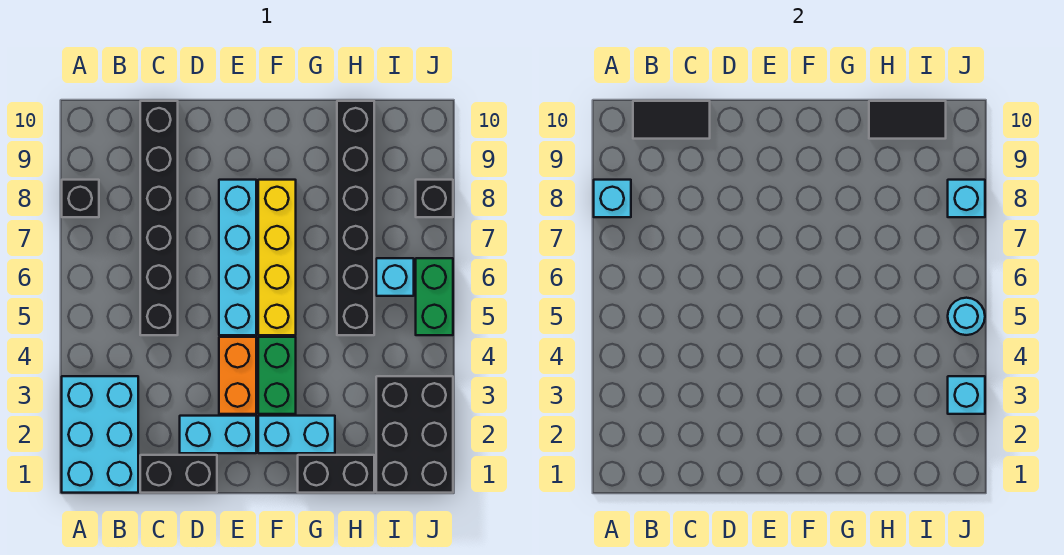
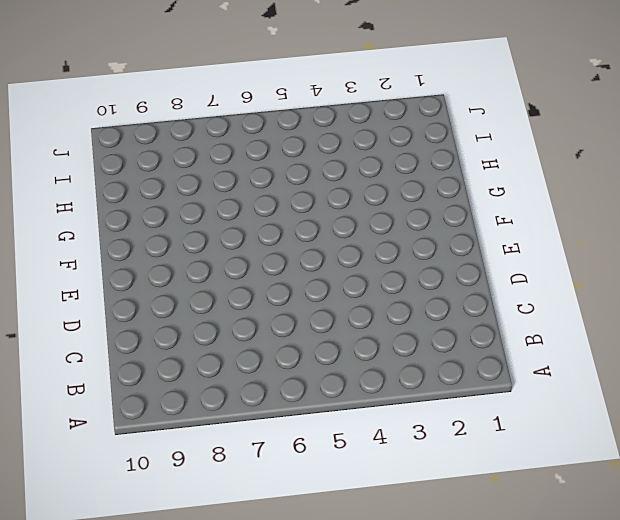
none -> cyan 2x3 brick [62,376,138,493]
none -> black 1x1 brick [62,180,99,217]
none -> black 1x2 brick [140,455,217,493]

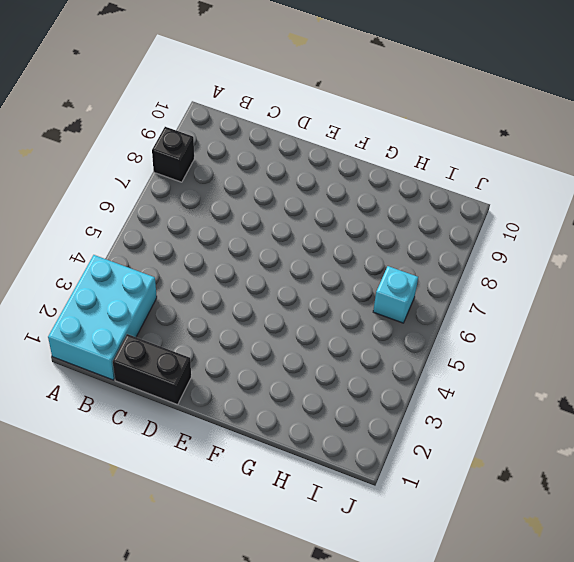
none -> black 1x6 brick [140,101,178,335]
none -> cyan 1x2 brick [180,416,256,453]
none -> orange 1x2 brick [219,337,256,414]

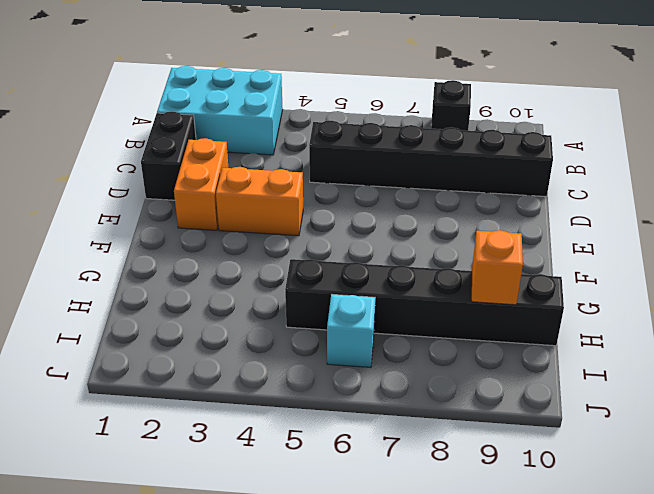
orange 1x2 brick [174,138,228,230] -> cyan 1x2 brick [180,416,256,453]
orange 1x1 brick [472,230,523,305] -> none
none -> cyan 1x4 brick [219,180,256,335]
none -> cyan 1x2 brick [258,416,335,453]
none -> green 1x2 brick [258,337,296,414]

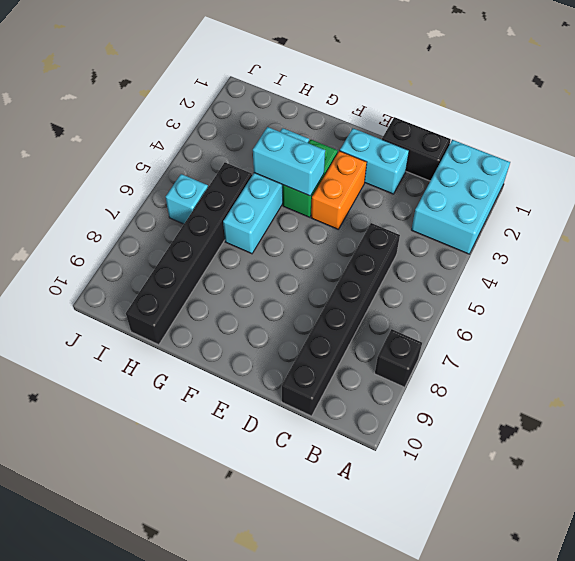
cyan 1x2 brick [253,127,325,196] -> cyan 1x2 brick moved to [258,416,335,453]
cyan 1x4 brick [223,128,309,254] -> cyan 1x4 brick moved to [219,180,256,335]
none -> yellow 1x4 brick [258,180,296,335]
none -> black 1x2 brick [298,455,374,493]
none -> black 2x3 brick [376,376,453,493]

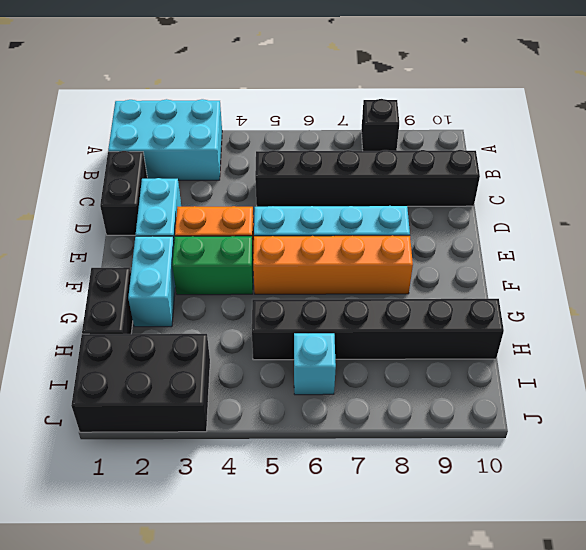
orange 1x4 brick [253,236,413,294] -> yellow 1x4 brick [258,180,296,335]
none -> green 1x2 brick [416,258,453,335]
none -> black 1x1 brick [416,180,453,217]
none -> cyan 1x1 brick [594,180,631,217]

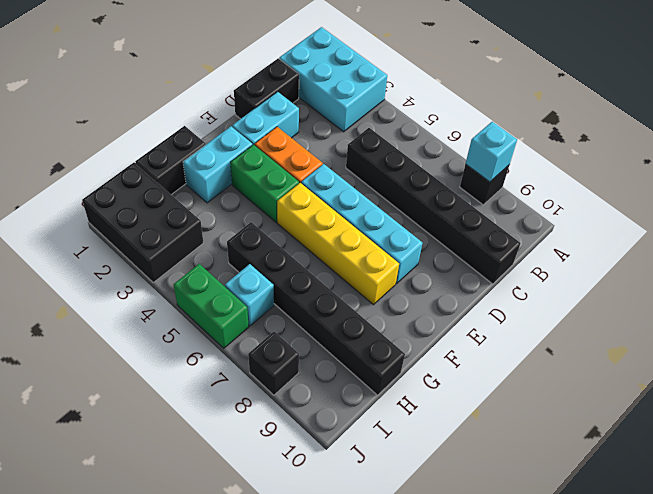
none -> black 1x2 tile [633,101,710,139]
none -> black 1x2 tile [869,101,946,139]
none -> cyan 1x1 brick [948,376,985,414]

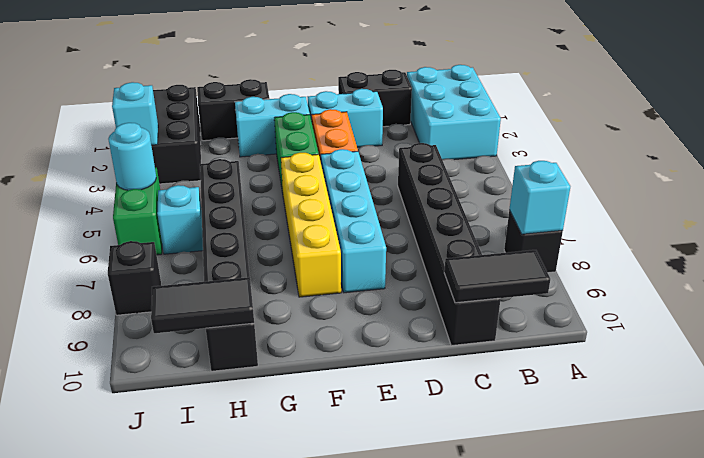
none -> cyan 1x1 brick [948,180,985,217]

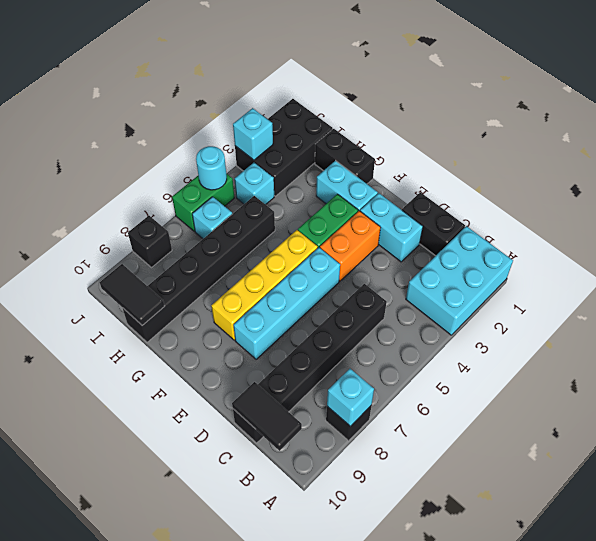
cyan 1x1 brick [235,163,274,205] -> cyan 1x1 brick moved to [948,180,985,217]

